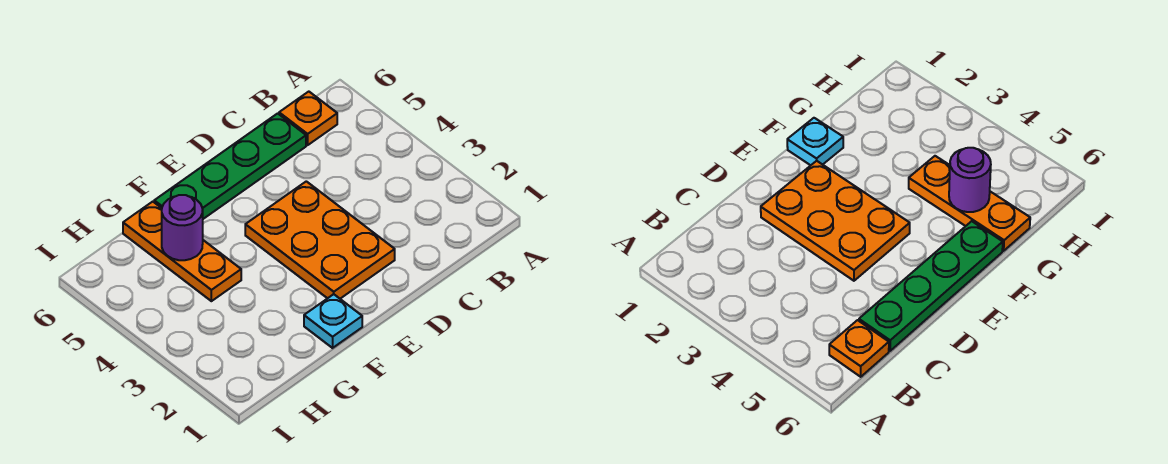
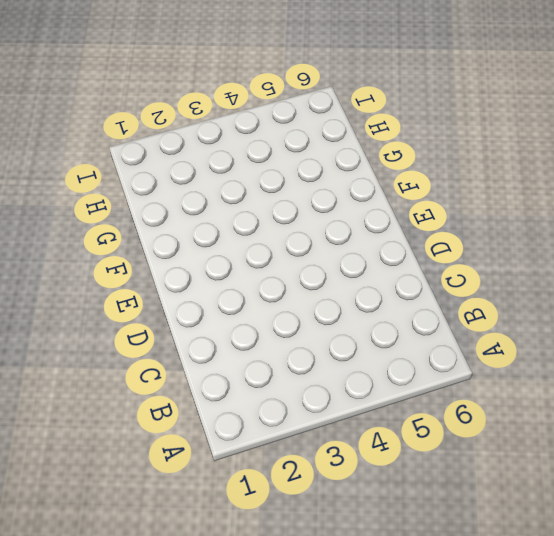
none -> orange 1x1 plate [279,92,337,145]
none -> green 1x4 plate [154,113,306,219]

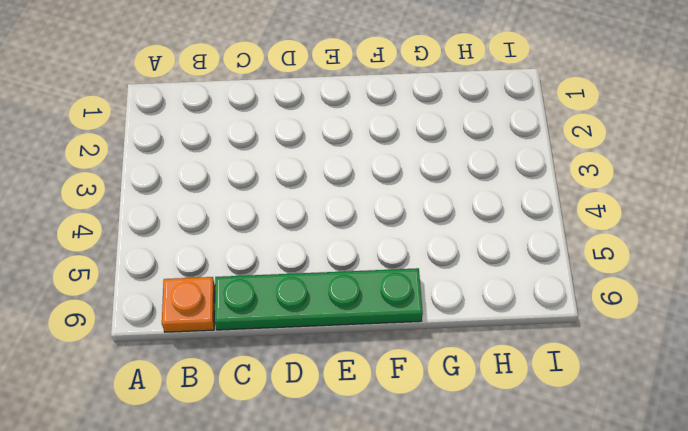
none -> orange 2x3 plate [245,181,395,299]
none -> cyan 1x1 plate [304,294,362,348]

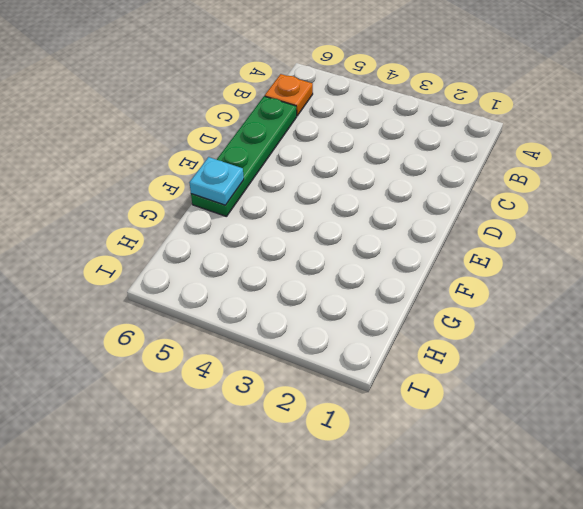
cyan 1x1 plate [189,157,244,205] -> cyan 1x1 plate moved to [304,294,362,348]
none -> orange 2x3 plate [245,181,395,299]
none -> orange 1x3 plate [123,202,241,301]

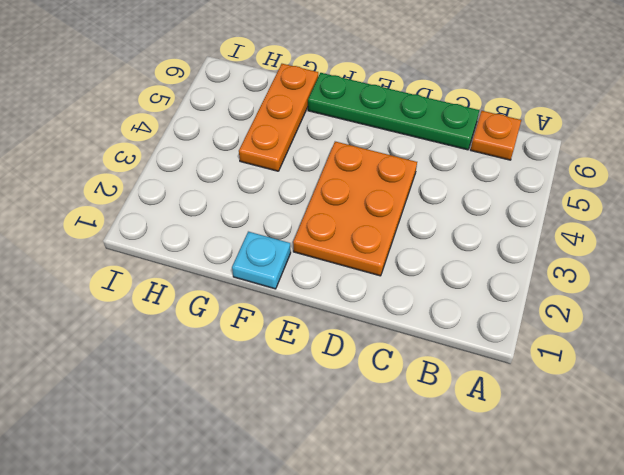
none -> purple 1x1 round brick [162,195,203,260]

